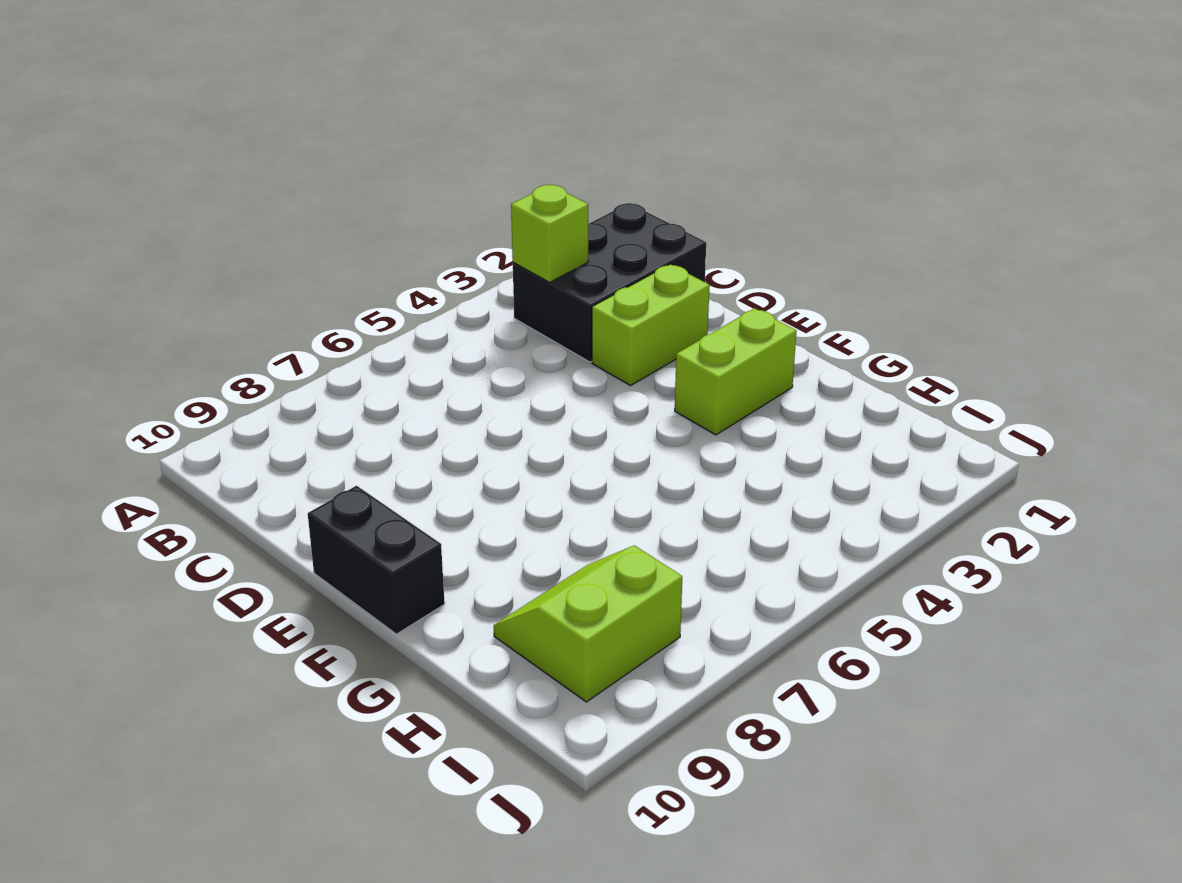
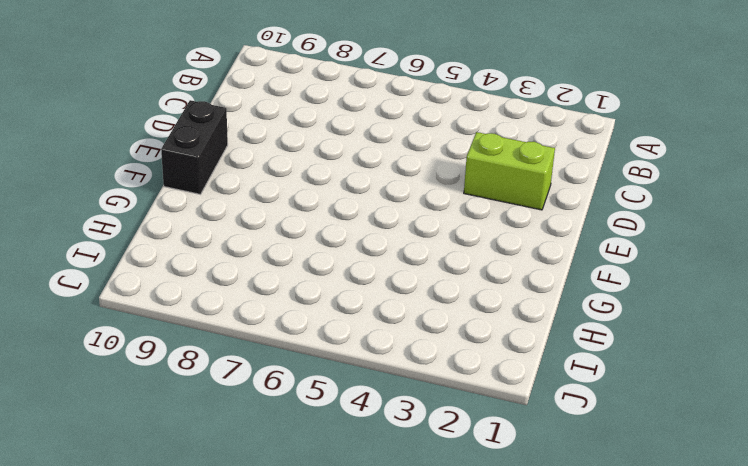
none -> black 2x3 brick [513,203,706,362]
none -> lime 1x2 brick [675,308,796,435]

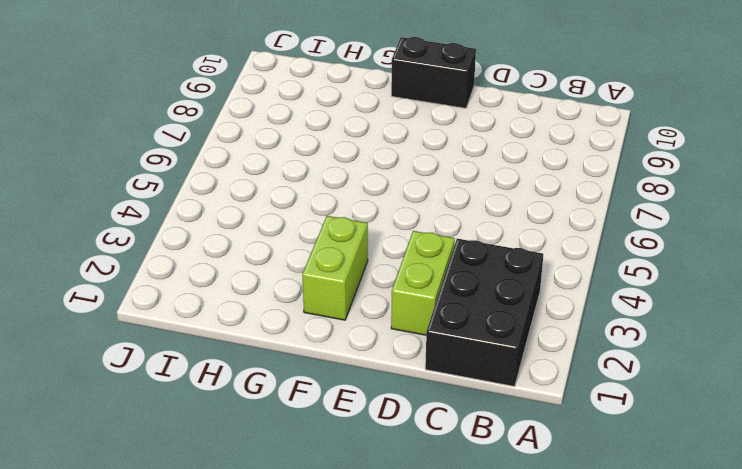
none -> lime 2x2 slope [494,545,682,702]
none -> lime 1x1 brick [511,185,588,282]

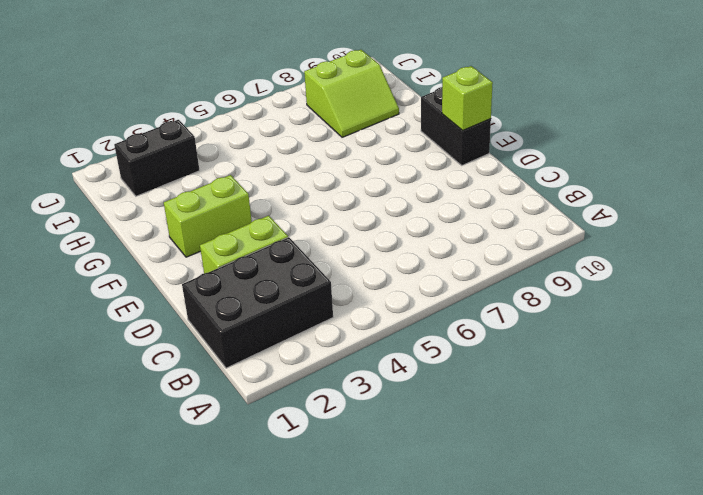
lime 1x1 brick [442,66,493,131] -> lime 1x1 brick moved to [511,185,588,282]
black 1x2 brick [114,120,200,196] -> none

